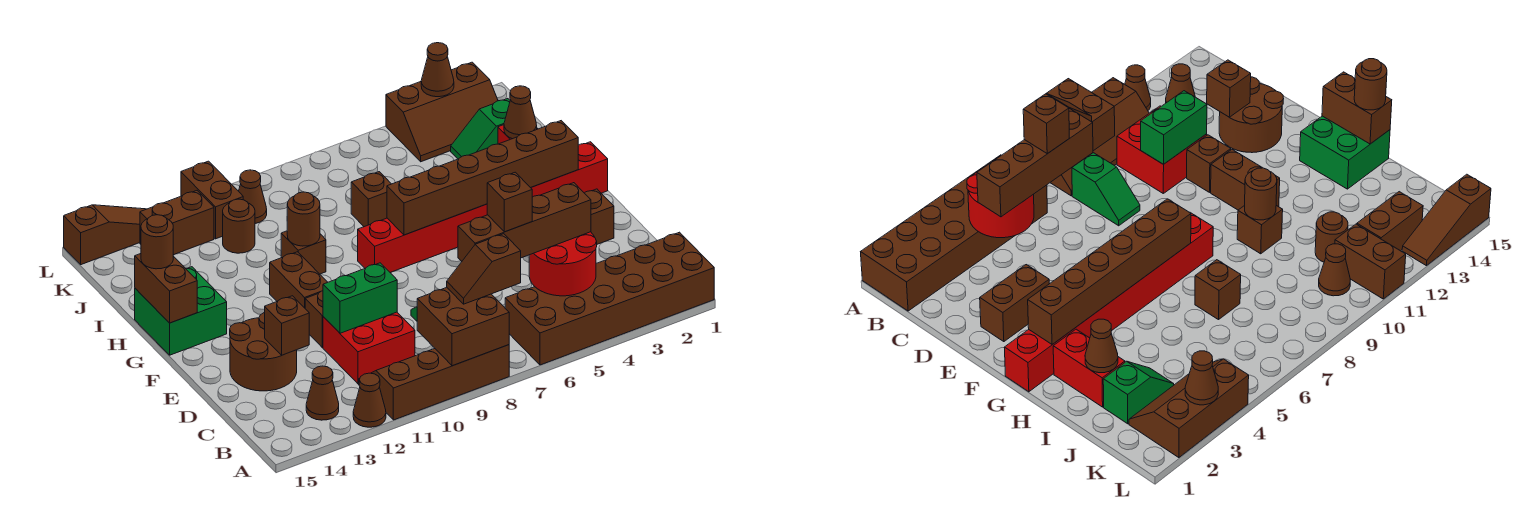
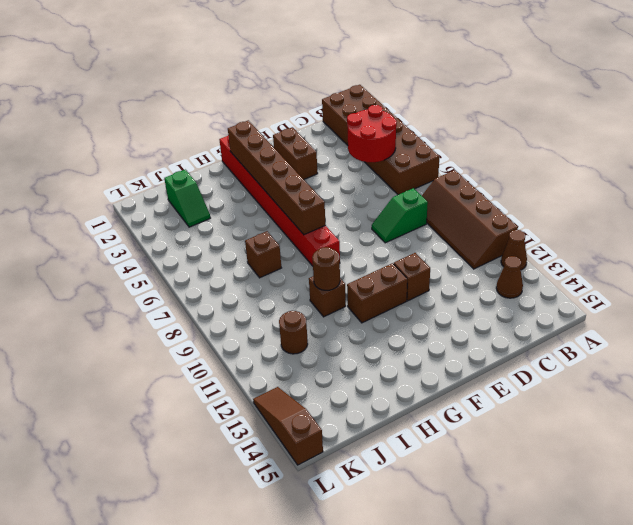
none -> red 2x2 brick [323,312,415,384]
none -> brown 2x2 round brick [230,313,297,391]
none -> green 2x2 brick [135,267,227,355]
none -> red 1x2 brick [1053,329,1125,407]

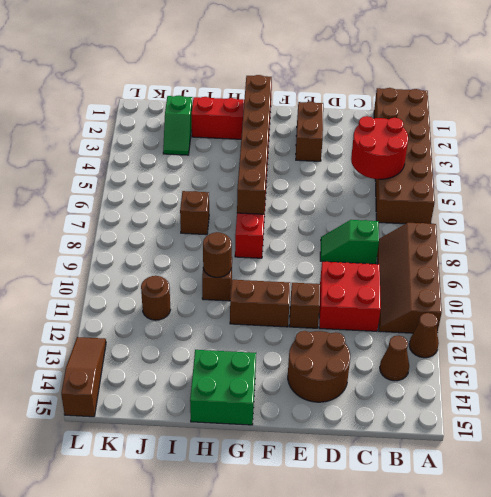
none -> brown 2x3 slope [386,62,498,162]
none -> brown 1x1 cone [239,170,267,224]
none -> brown 1x2 brick [181,161,243,239]
none -> brown 1x2 brick [140,191,214,255]

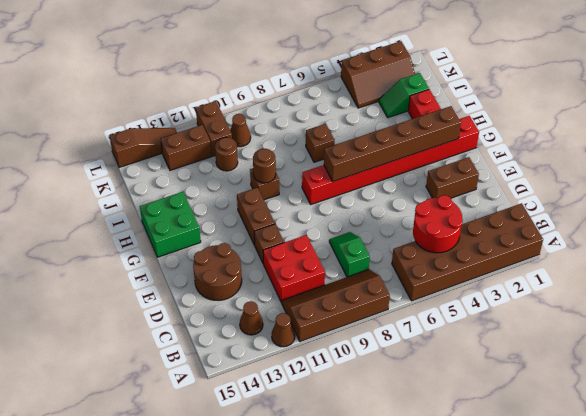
none -> brown 2x2 brick [417,287,509,366]
none -> green 1x2 brick [323,263,397,333]
none -> brown 1x1 brick [265,296,309,355]
none -> brown 1x2 brick [135,254,197,323]

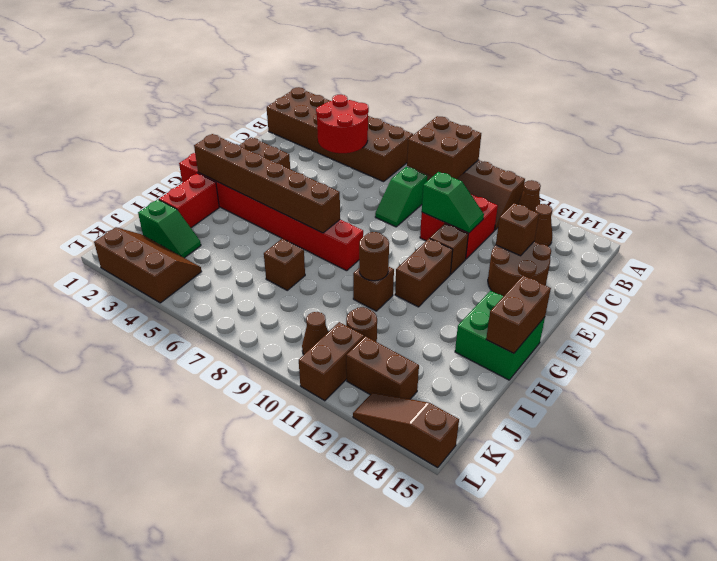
green 1x2 slope [422,172,484,233] -> green 1x2 brick [323,263,397,333]
none -> brown 1x1 cone [504,86,537,139]
none -> brown 1x1 cone [421,43,454,97]
none -> brown 1x2 slope [447,234,521,304]
none -> brown 1x4 brick [458,183,591,261]

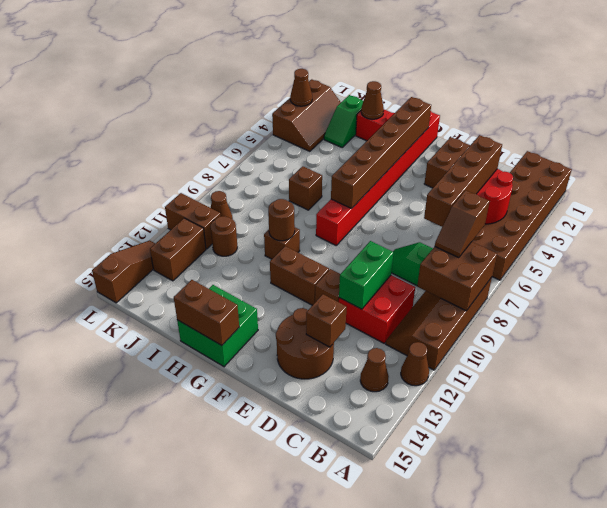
none -> brown 1x1 round brick [141,215,173,269]
none -> brown 1x1 brick [487,172,532,232]

